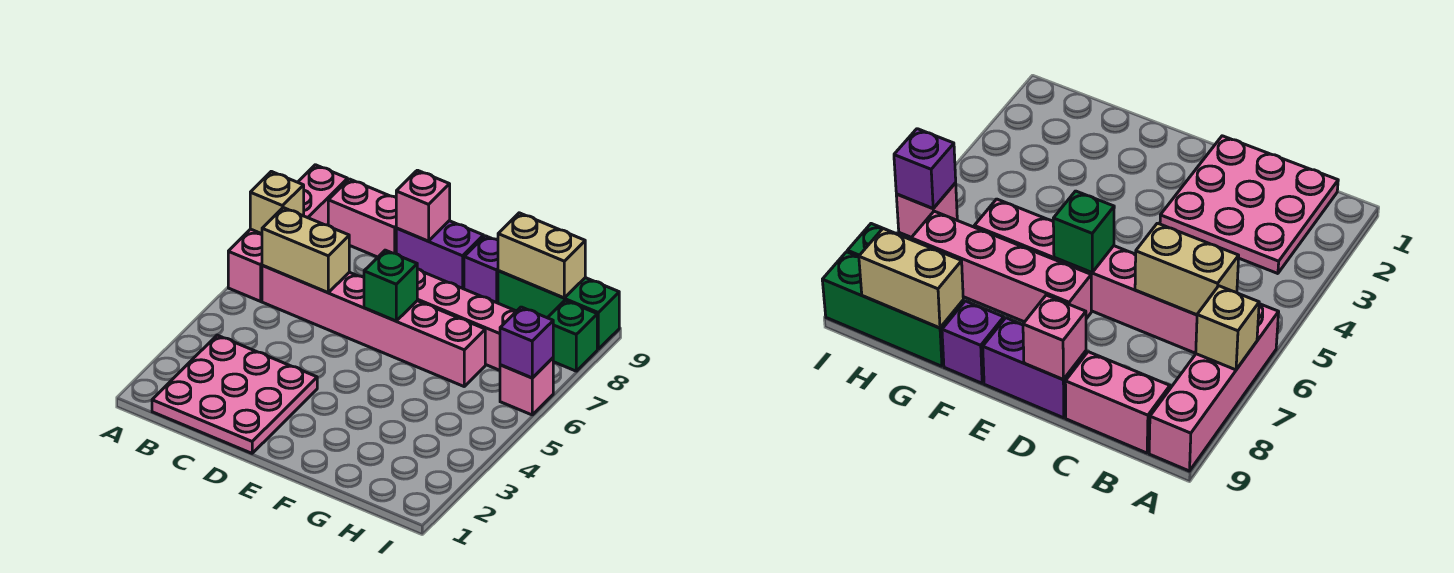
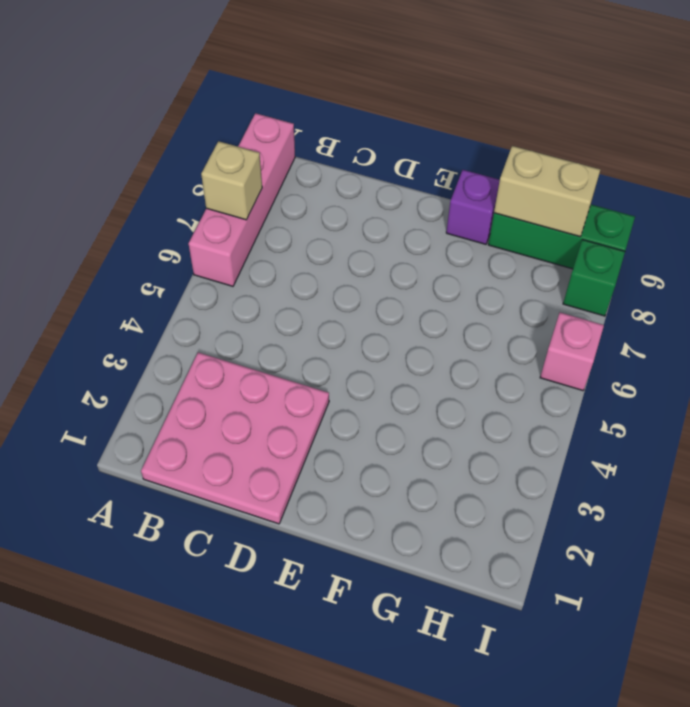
none -> pink 1x6 brick [262,265,485,386]
none -> pink 1x2 brick [328,179,396,257]
none -> purple 1x2 brick [396,221,484,289]

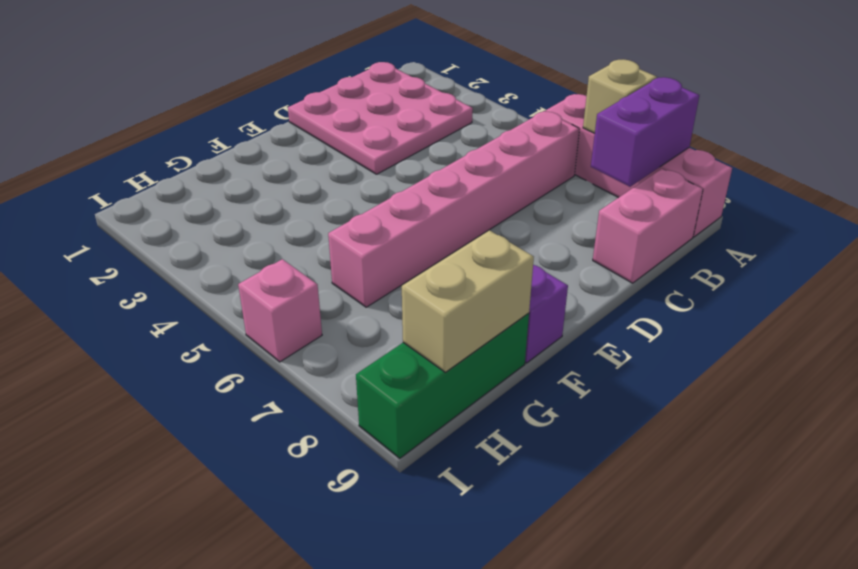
purple 1x2 brick [591,77,699,187] -> purple 1x2 brick moved to [396,221,484,289]
none -> pink 1x4 brick [417,269,516,370]
none -> green 1x1 brick [548,300,597,371]
none -> tan 1x2 brick [262,208,349,293]

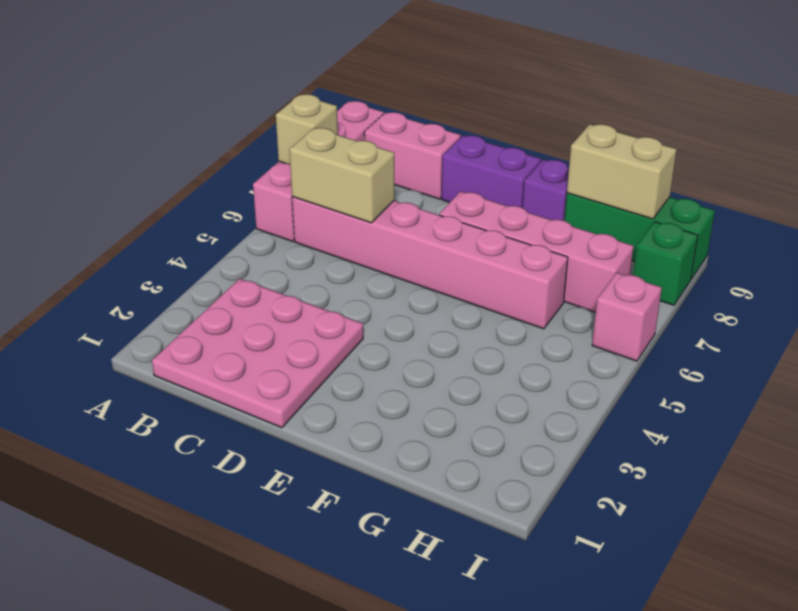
none -> pink 1x1 brick [396,170,450,241]
none -> green 1x1 brick [364,250,417,321]
none -> purple 1x1 brick [500,307,553,378]

